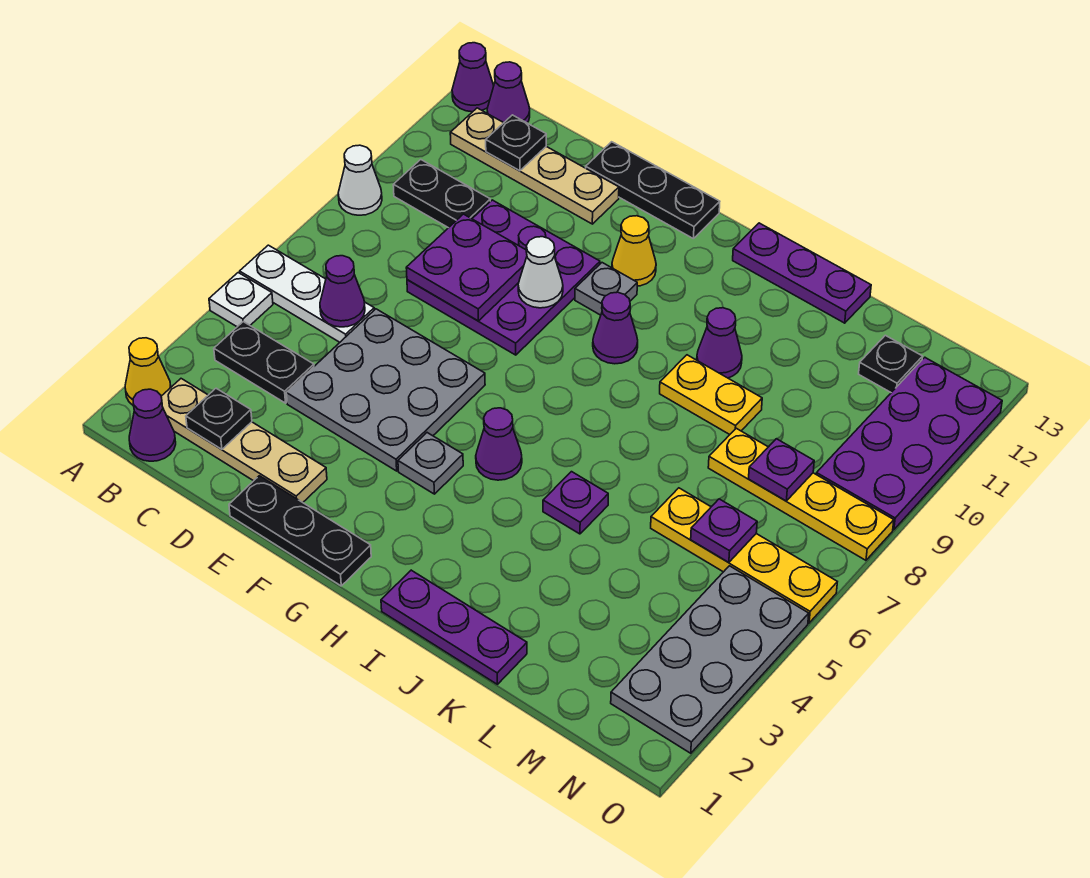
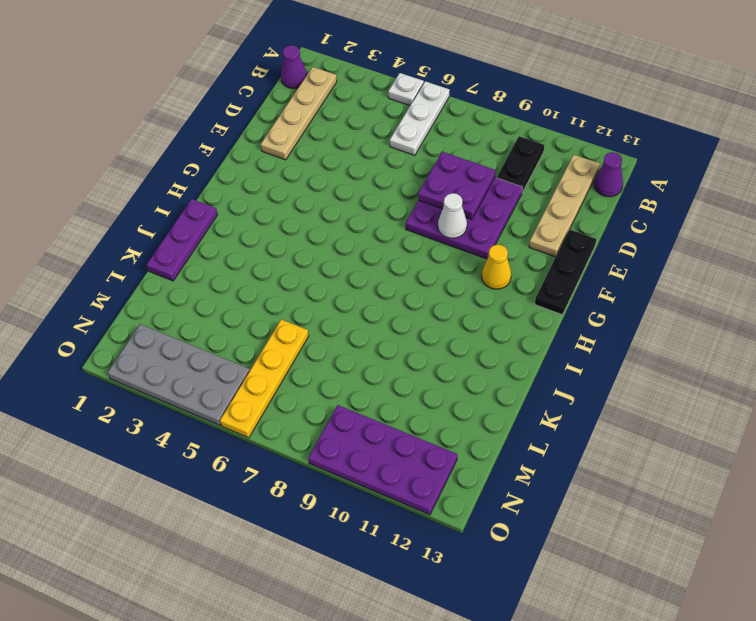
none -> yellow 1x1 cone [125,338,171,406]
none -> white 1x1 cone [338,145,382,215]
none -> purple 1x1 cone [452,43,494,112]
none -> black 1x2 plate [214,322,314,403]

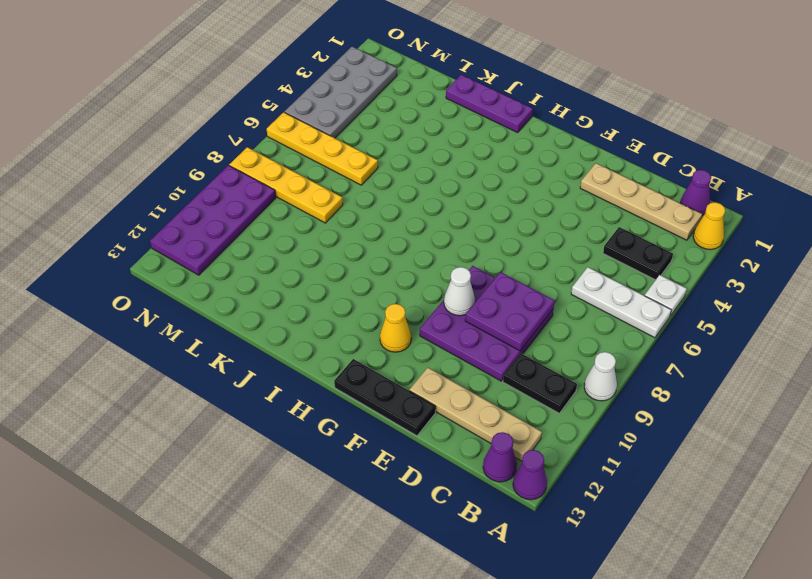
none -> grey 3x3 plate [286,309,485,471]
none -> black 1x3 plate [229,476,371,586]
none -> grey 1x1 plate [398,433,463,494]
none -> grey 1x1 plate [575,263,637,315]

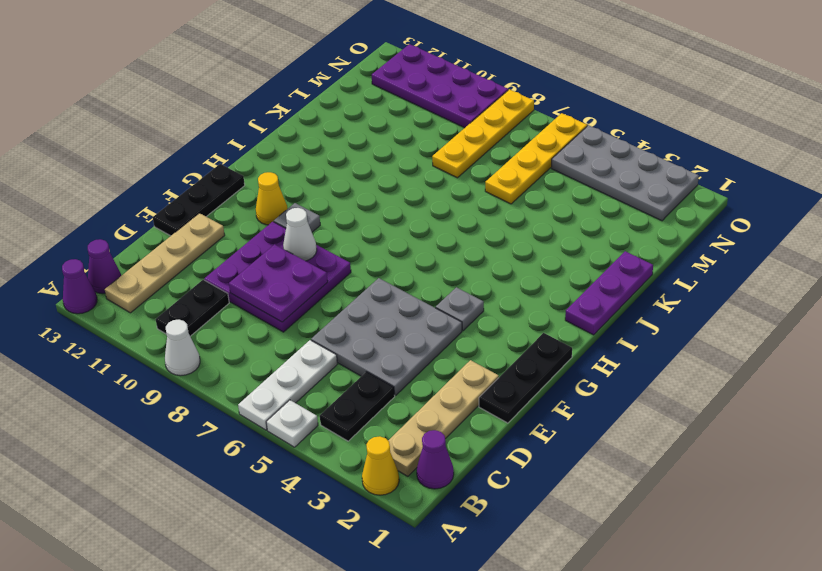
none -> purple 1x1 cone [476,408,522,480]
none -> purple 1x1 cone [593,292,638,364]
none -> purple 1x3 plate [733,223,871,323]
none -> purple 1x1 plate [543,472,608,534]

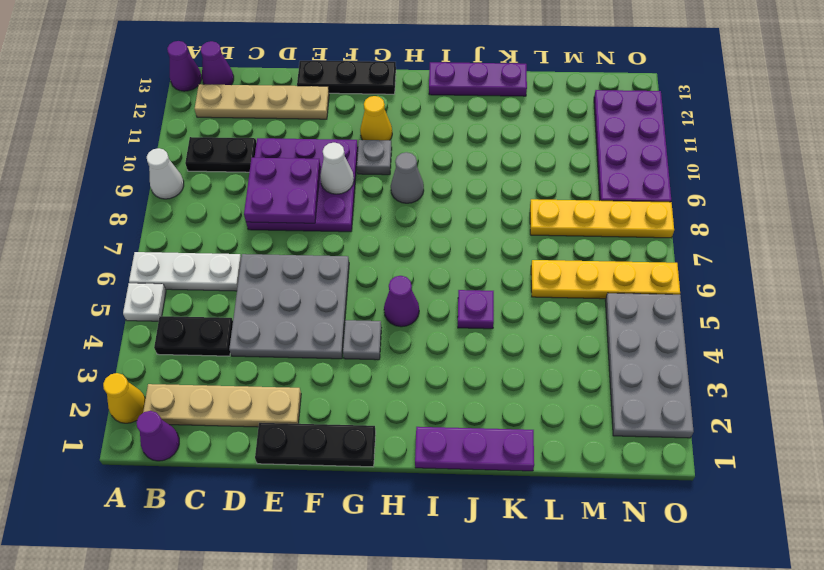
grey 1x1 cone [391,152,424,203] -> purple 1x1 cone [593,292,638,364]
none -> yellow 1x2 plate [660,355,762,435]
none -> purple 1x1 cone [697,308,742,378]
none -> black 1x1 plate [859,335,923,392]
none -> black 1x1 plate [186,388,252,449]

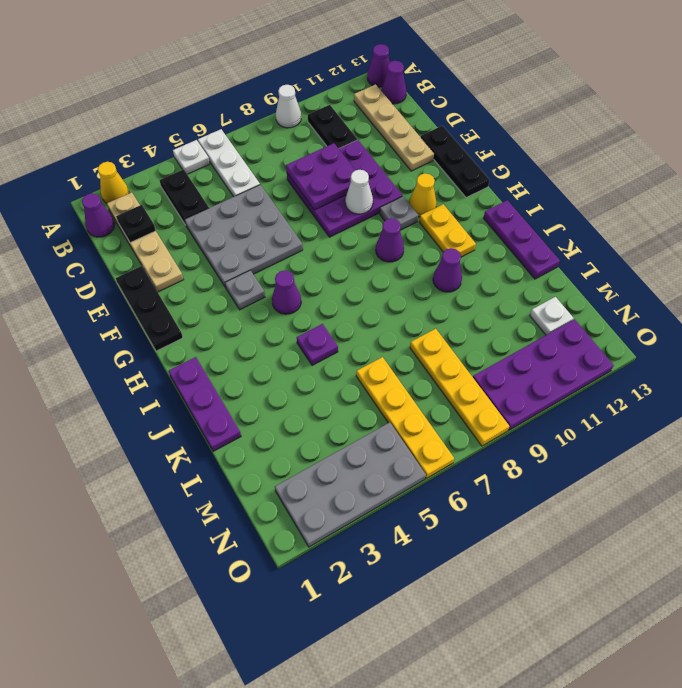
yellow 1x2 plate [419,204,476,257] -> yellow 1x2 plate moved to [660,355,762,435]
white 1x1 plate [530,297,573,335] -> black 1x1 plate [859,335,923,392]
none -> purple 1x1 cone [320,256,365,327]
none -> black 1x1 plate [486,115,546,171]
none -> purple 1x1 plate [691,499,757,563]
none -> purple 1x1 plate [749,439,814,501]

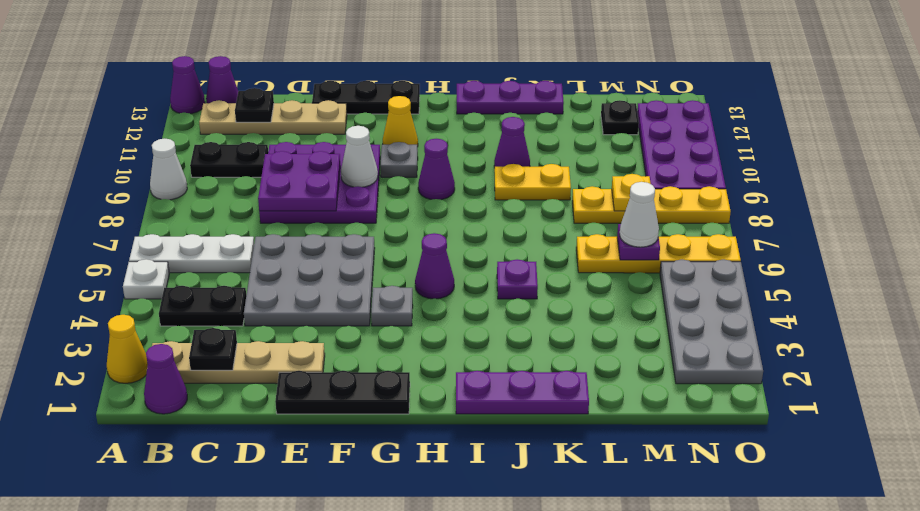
white 1x1 cone [620,182,659,247] -> none
yellow 1x1 plate [612,174,651,211] -> purple 1x1 plate [749,439,814,501]
none -> purple 1x1 cone [320,256,365,327]

